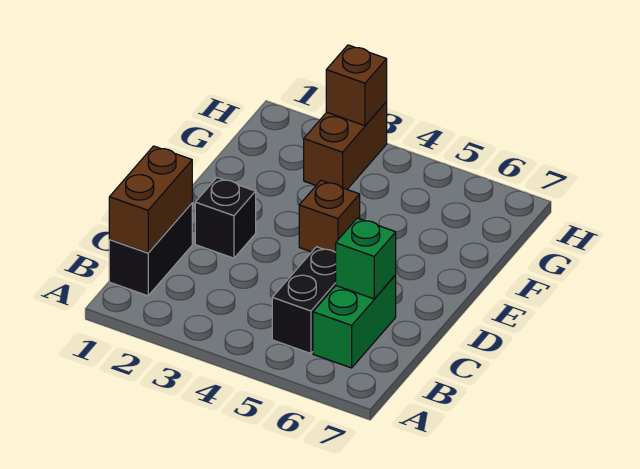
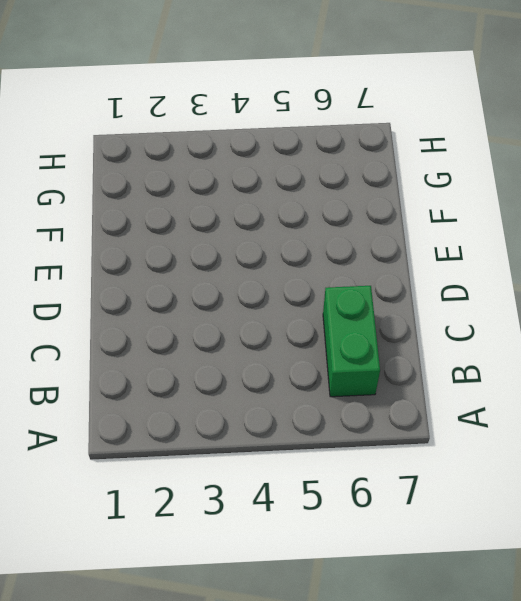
none -> black 1x2 brick [109,203,192,296]
none -> black 1x2 brick [272,247,336,353]

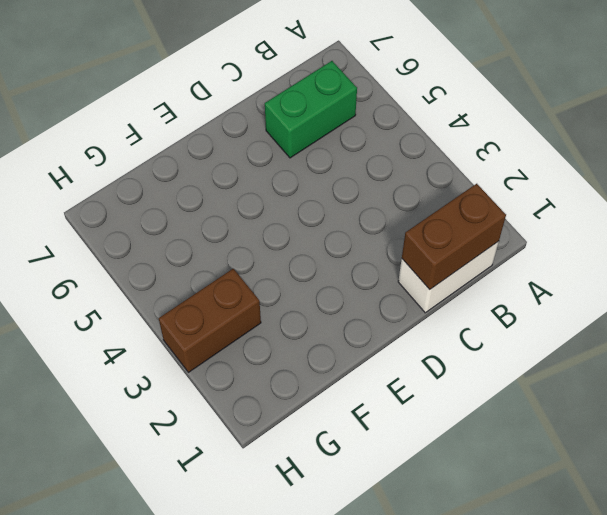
white 1x2 brick [398,241,499,313] -> black 1x2 brick [109,203,192,296]
none -> black 1x2 brick [272,247,336,353]
none -> black 1x1 brick [195,178,256,258]

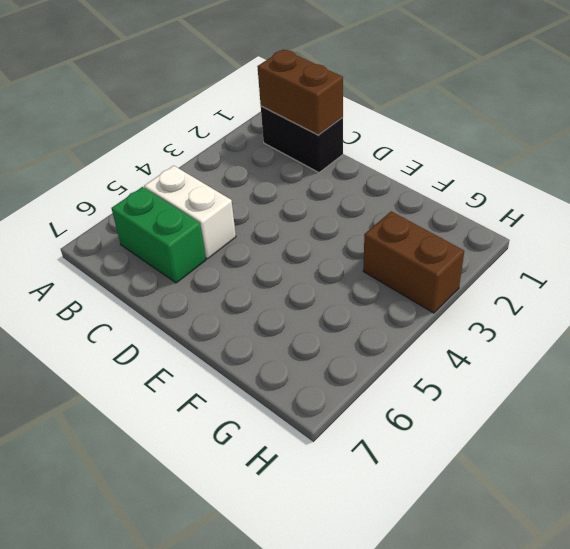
white 1x2 brick [144,166,236,259] -> black 1x2 brick [272,247,336,353]
none -> black 1x1 brick [195,178,256,258]
none -> brown 1x1 brick [299,180,360,252]

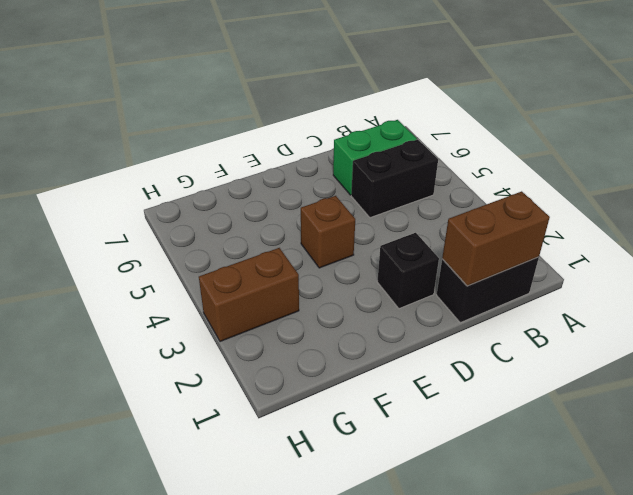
none -> green 1x1 brick [336,218,396,299]
none -> brown 1x1 brick [326,45,387,126]

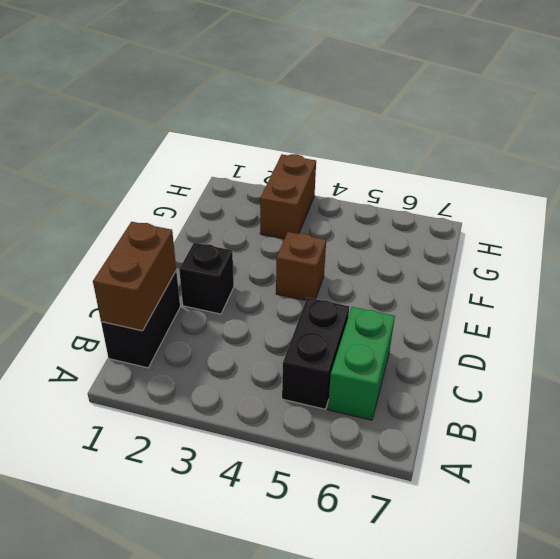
none -> green 1x1 brick [336,218,396,299]
none -> brown 1x1 brick [326,45,387,126]

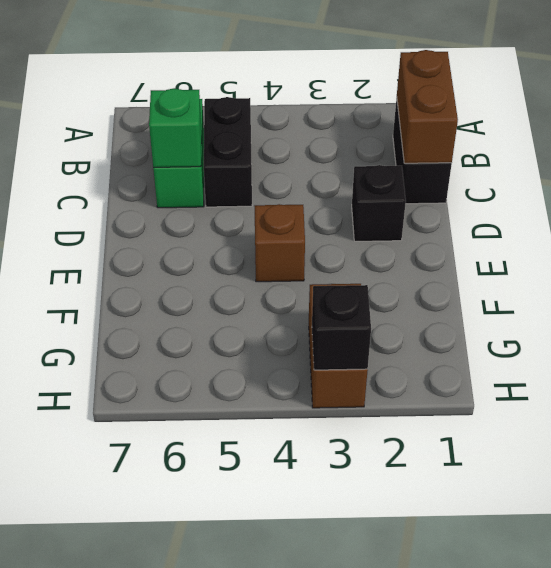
black 1x1 brick [312,285,371,370] -> brown 1x1 brick [326,45,387,126]

